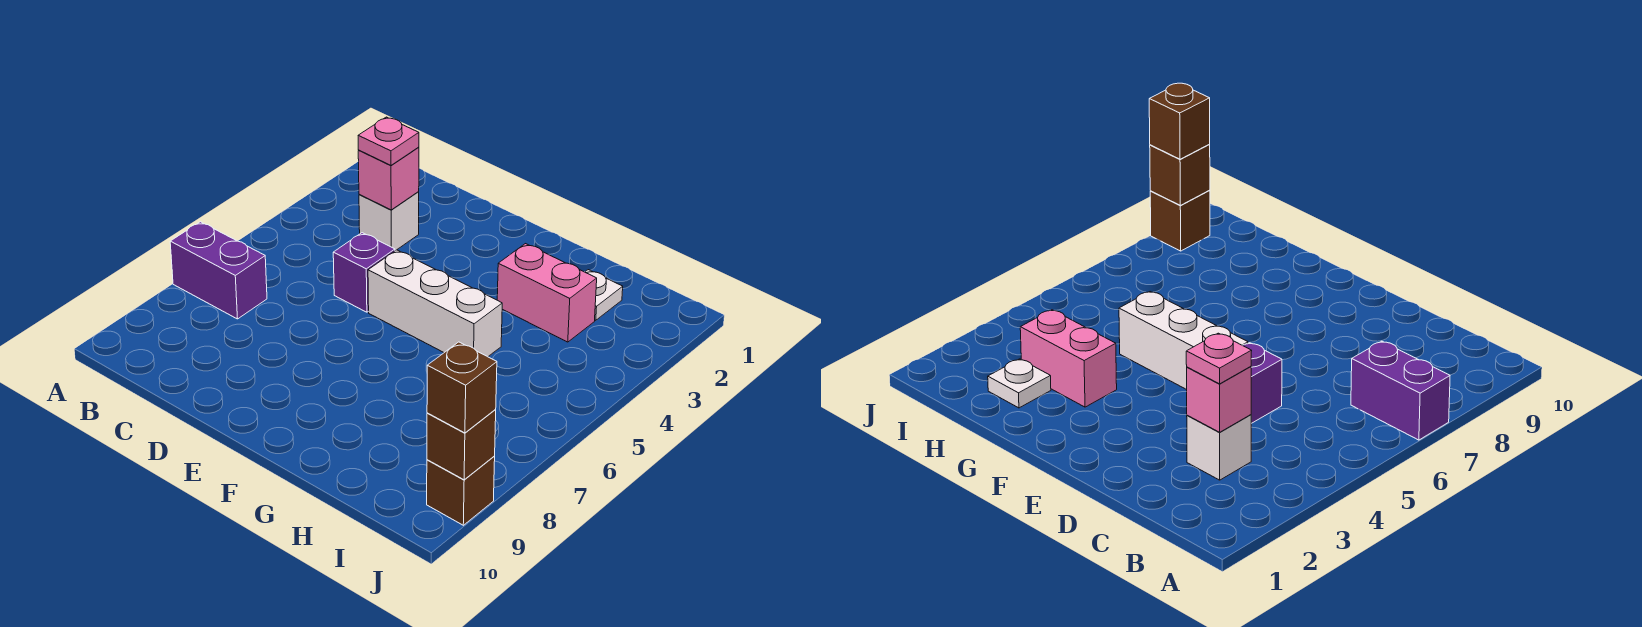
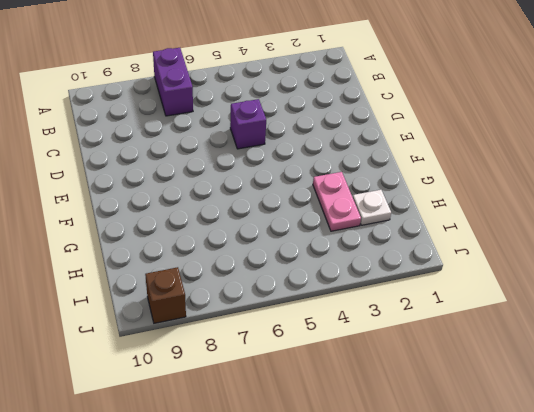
pink 1x2 plate [313,172,361,231] -> pink 1x2 brick [497,244,597,342]
none -> white 1x1 brick [359,192,419,251]
none -> white 1x3 brick [368,250,502,357]

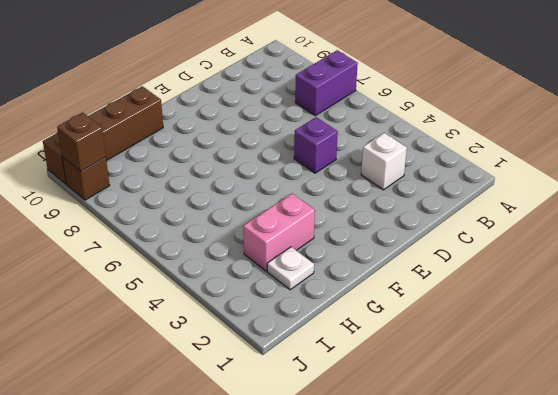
brown 1x4 brick [43,86,163,184] -> none
none -> white 1x3 brick [368,250,502,357]
none -> pink 1x1 brick [358,147,419,210]

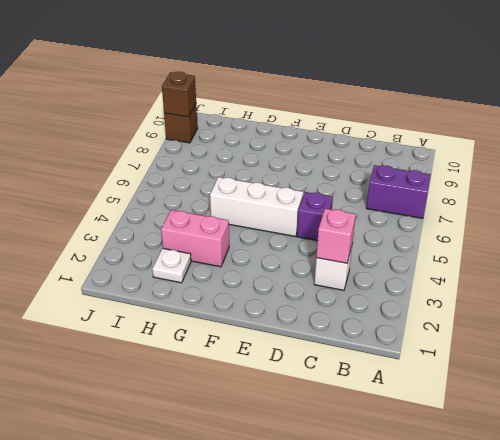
none -> pink 1x1 plate [358,117,419,165]
none -> brown 1x1 brick [427,342,497,433]

